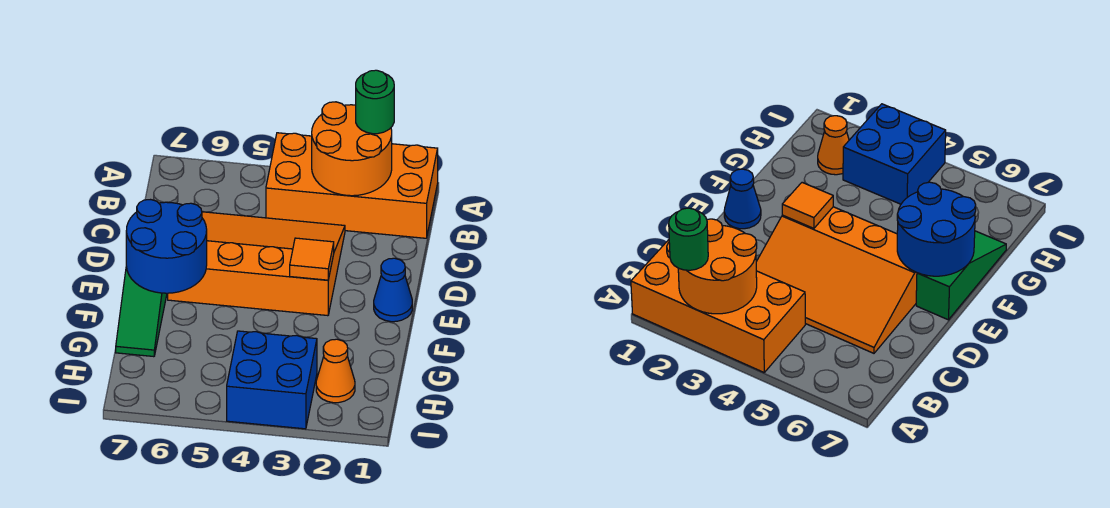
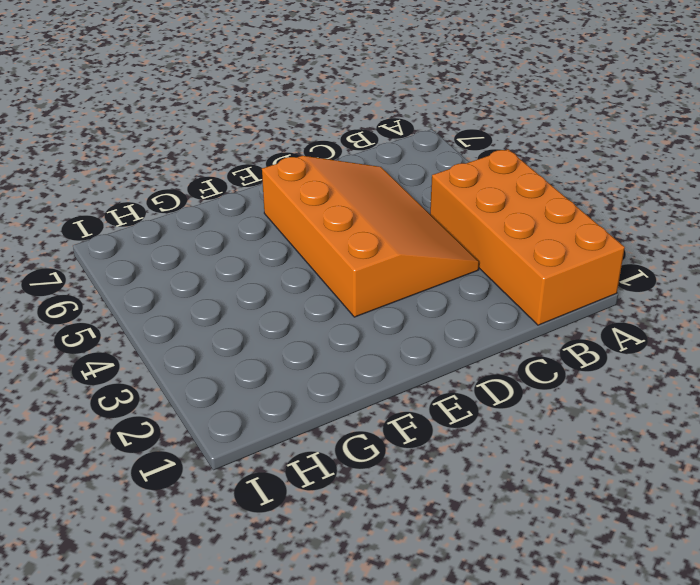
none -> blue 1x1 cone [374,258,412,322]
none -> green 1x3 slope [116,267,167,357]

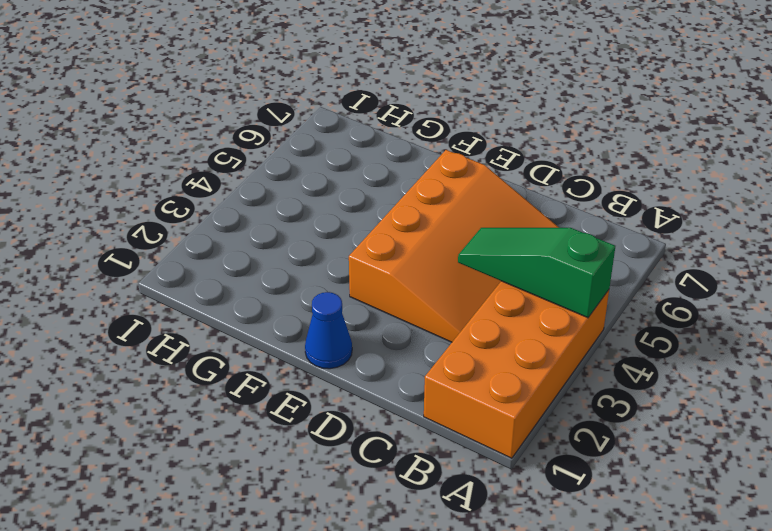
green 1x3 slope [458,228,615,318] -> green 1x3 slope moved to [116,267,167,357]
none -> orange 1x1 cone [316,339,355,403]
none -> blue 2x2 brick [227,331,317,429]

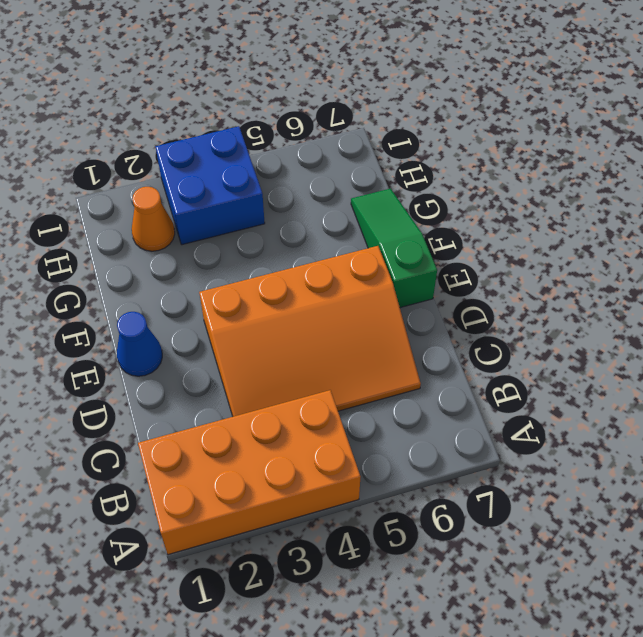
none -> orange 2x2 round brick [312,102,392,196]
none -> orange 1x1 tile [290,238,334,280]

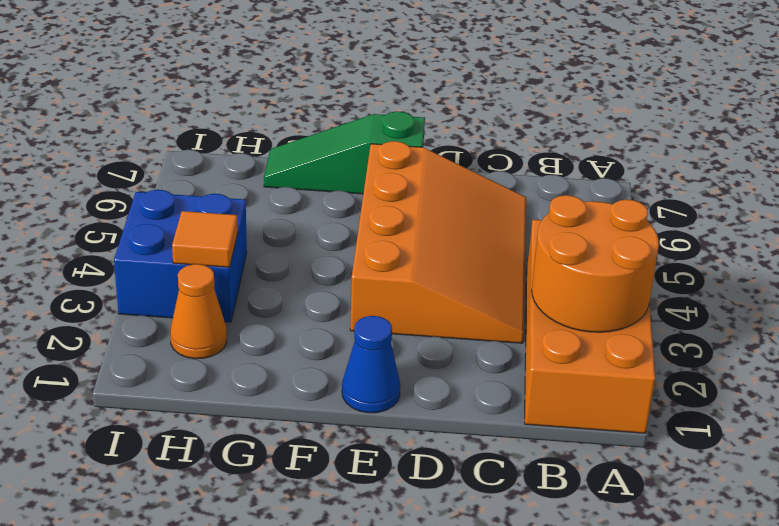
orange 1x1 tile [172,211,238,267] -> orange 1x1 tile moved to [290,238,334,280]
none -> blue 2x2 round brick [126,200,207,293]
none -> green 1x1 round brick [356,70,394,134]

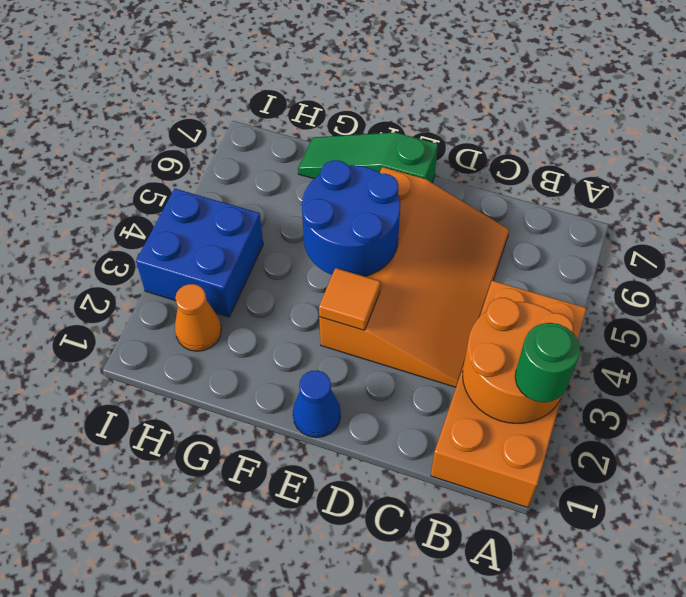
blue 2x2 round brick [302,160,400,277] -> blue 2x2 round brick moved to [126,200,207,293]

